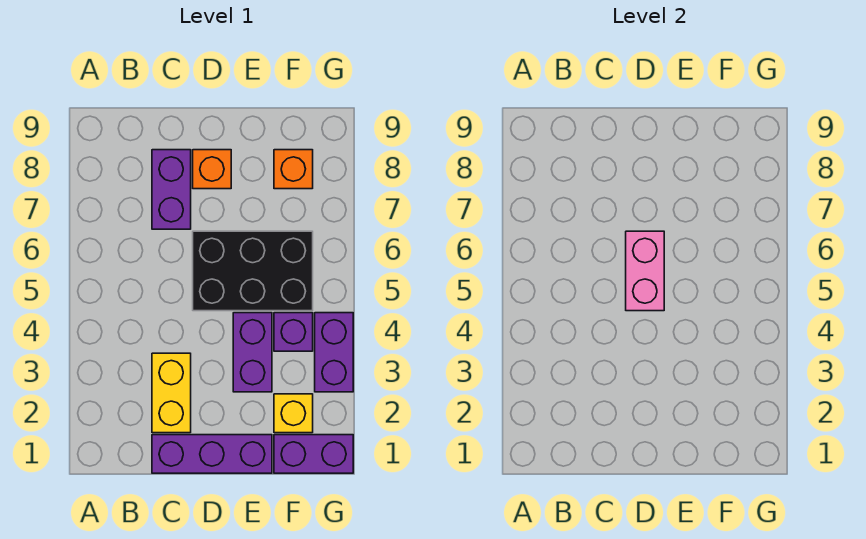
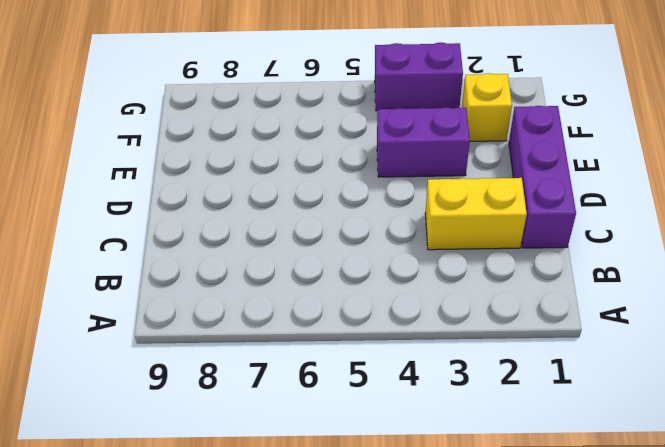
none -> purple 1x2 brick [152,150,191,229]
none -> black 2x3 brick [193,231,313,311]
none -> orange 1x1 brick [193,150,231,189]

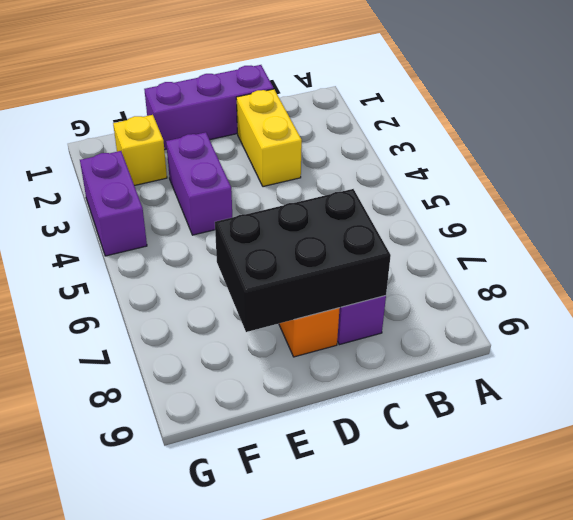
black 2x3 brick [215,189,391,332] -> black 2x3 brick moved to [193,231,313,311]
none -> purple 1x2 brick [274,435,353,473]
none -> purple 1x1 brick [274,313,313,351]
none -> orange 1x1 brick [274,150,313,189]

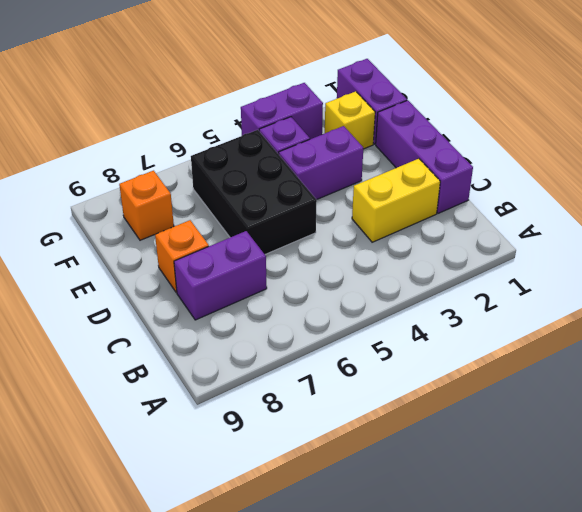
none -> pink 1x2 brick [626,231,664,311]

